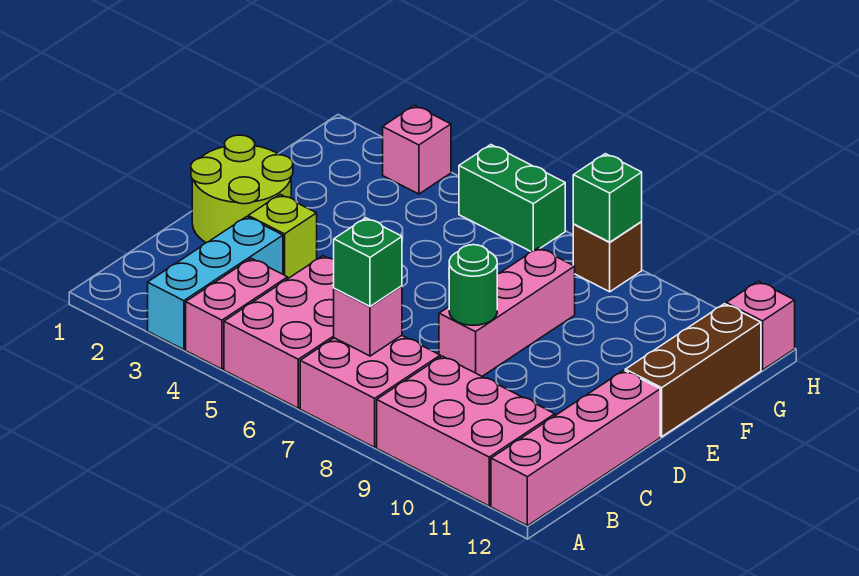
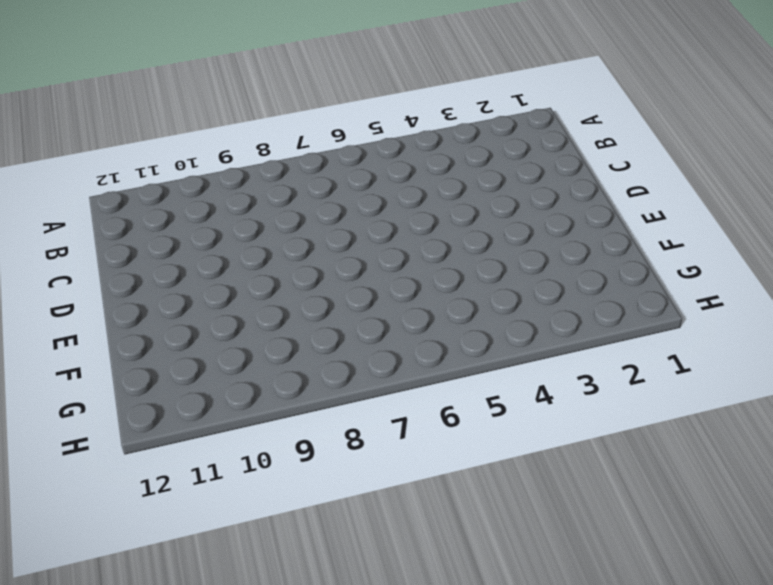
none -> cyan 1x3 brick [148,217,283,350]
none -> pink 1x2 brick [186,258,288,369]
none -> pink 2x3 brick [224,256,334,408]

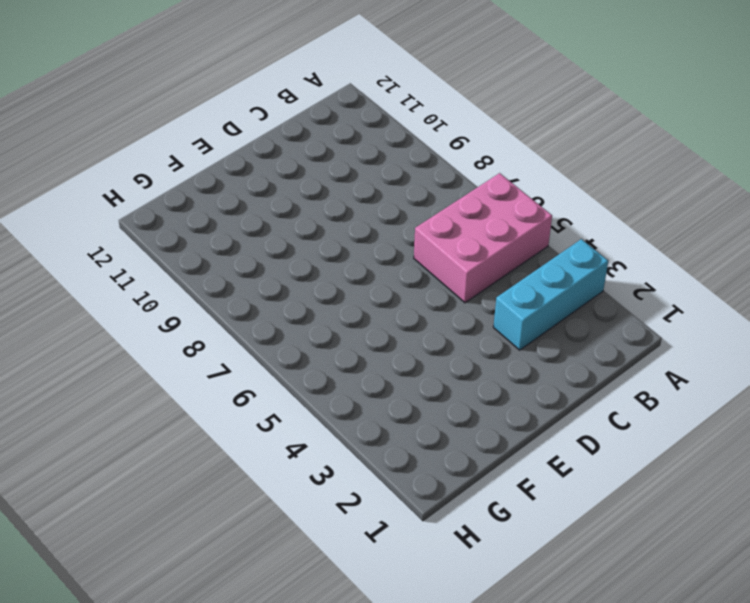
none -> pink 1x2 brick [186,258,288,369]
none -> pink 2x2 brick [300,335,440,447]
none -> pink 2x3 brick [377,356,555,506]

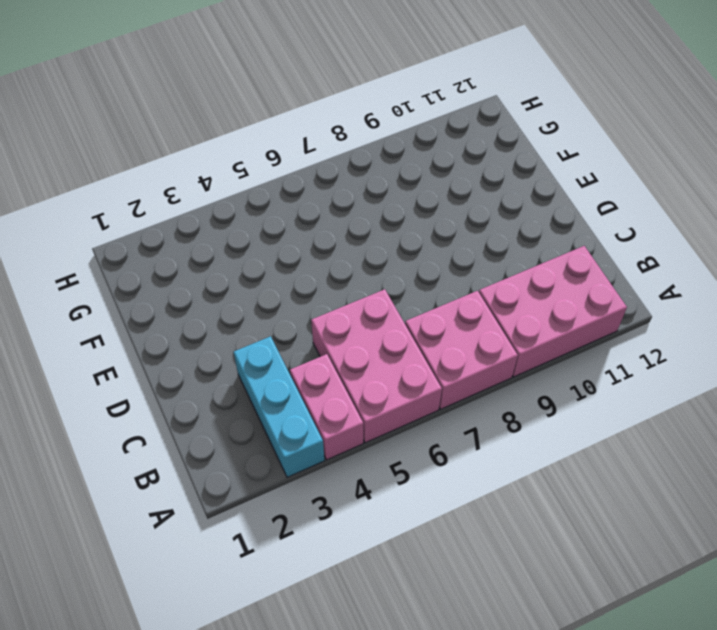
none -> pink 1x4 brick [491,370,660,526]
none -> lime 2x2 round brick [191,135,293,243]
none -> lime 1x1 brick [248,194,317,278]

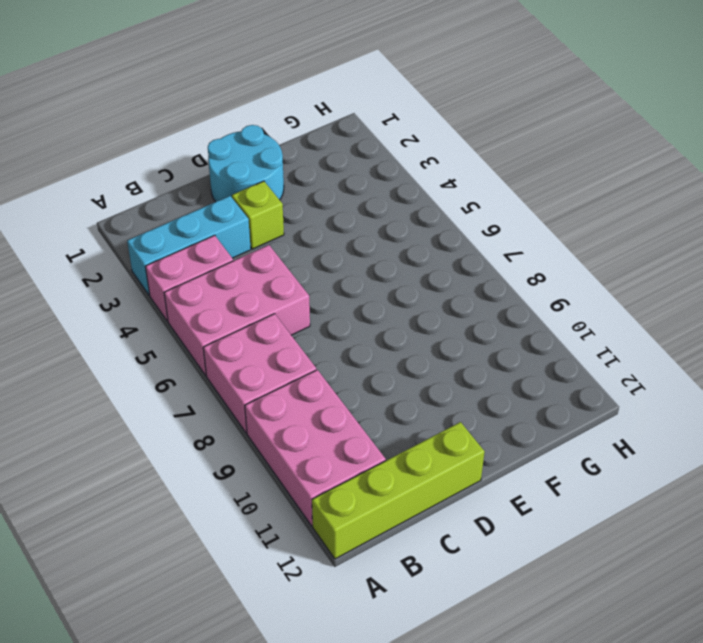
lime 1x4 brick [312,422,485,559] -> pink 1x4 brick [491,370,660,526]
cyan 2x2 round brick [208,125,284,202] -> lime 2x2 round brick [191,135,293,243]
none -> pink 1x3 brick [439,248,575,376]
none -> brown 1x3 brick [625,304,761,437]
none -> pink 1x1 brick [383,105,451,194]

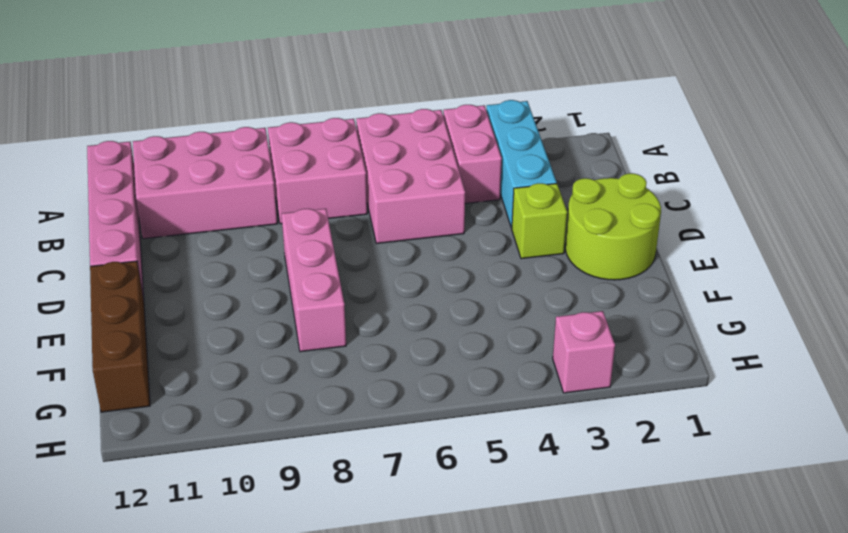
none -> green 1x2 brick [459,145,565,252]
none -> brown 1x1 brick [573,222,642,292]
none -> pink 1x1 brick [726,281,795,370]

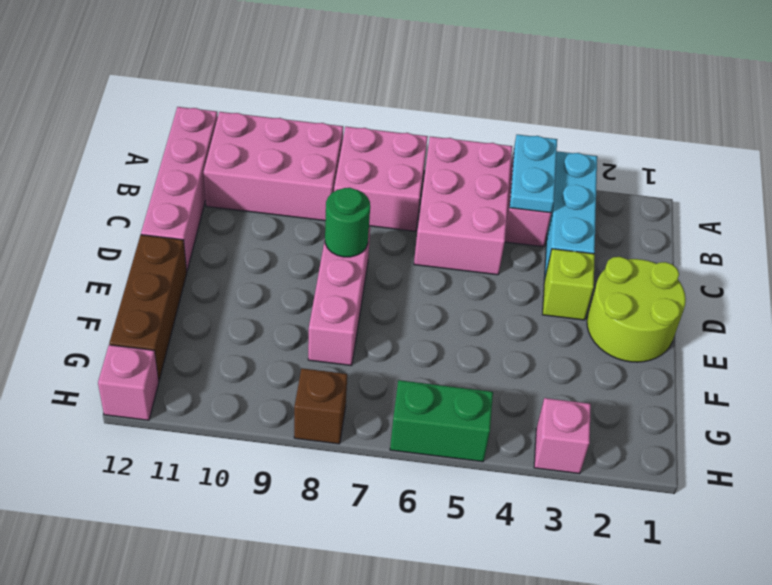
cyan 1x2 plate [510,134,557,213] -> none
none -> pink 1x1 brick [334,286,402,356]
none -> green 1x1 brick [573,154,642,242]
none -> green 1x1 brick [334,218,402,306]

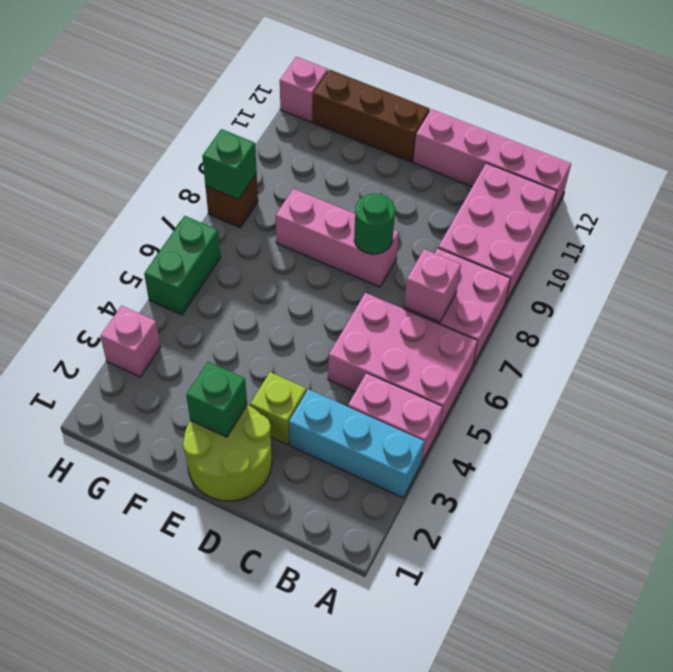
green 1x1 brick [186,362,247,437] -> green 1x1 brick moved to [334,218,402,306]

